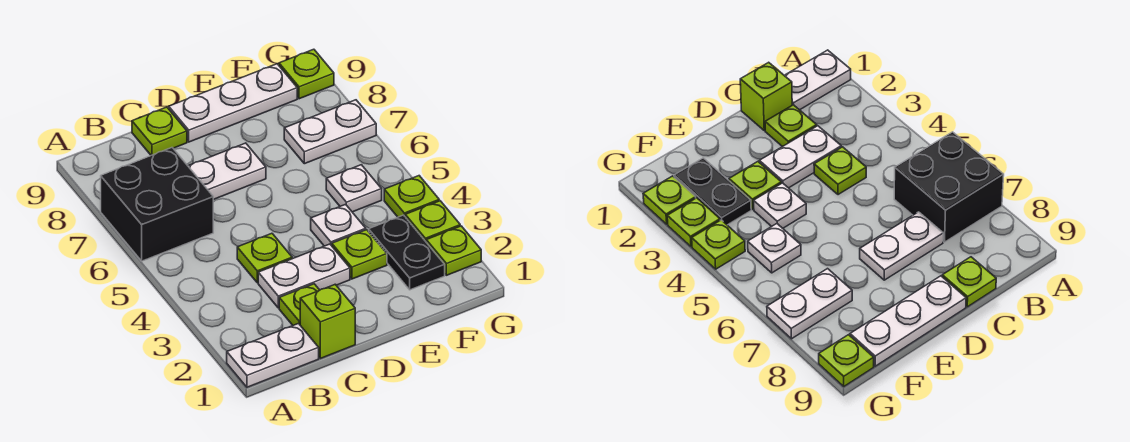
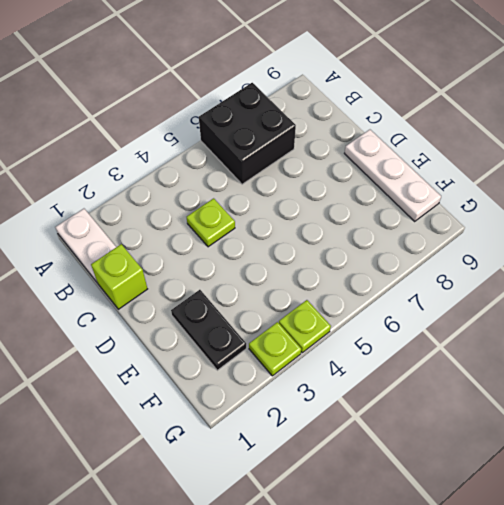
black 1x2 plate [171,290,246,370] -> black 1x2 plate turned to [369,215,445,290]
none -> lime 1x1 plate [279,284,319,325]
none -> white 1x2 plate [258,244,350,308]
none -> white 1x2 plate [188,143,266,200]

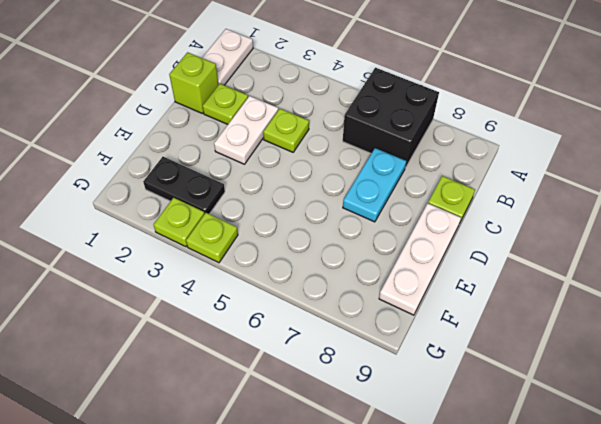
cyan 1x2 plate [343,148,406,222] -> white 1x2 plate [188,143,266,200]
none -> lime 1x1 plate [332,230,387,279]
none -> white 1x1 plate [311,204,366,246]
none -> white 1x1 plate [326,165,382,212]

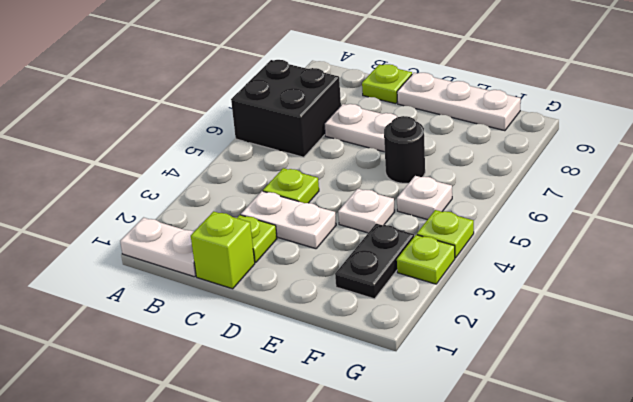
black 1x1 round brick [384,116,425,183] -> none
none -> lime 1x1 plate [332,230,387,279]
none -> white 1x2 plate [284,100,376,164]
none -> lime 1x1 plate [426,226,481,275]

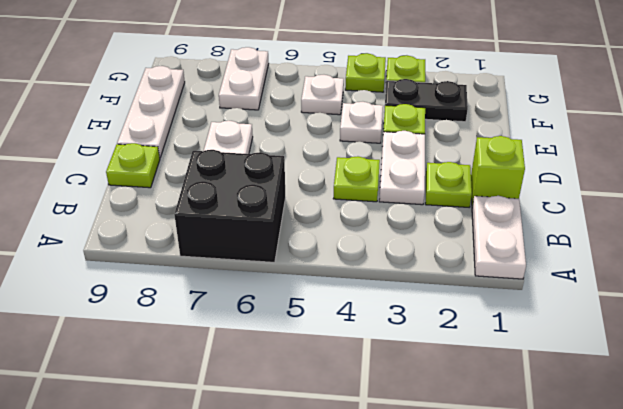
none -> lime 1x1 plate [426,226,481,275]
none -> lime 1x1 plate [279,49,334,99]

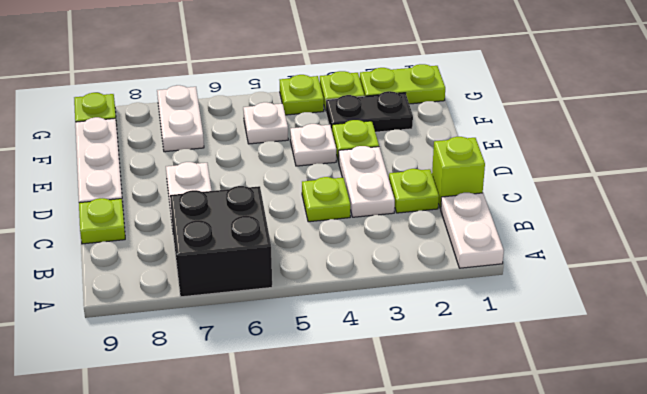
lime 1x2 plate [360,64,445,104] -> lime 1x1 plate [426,226,481,275]

